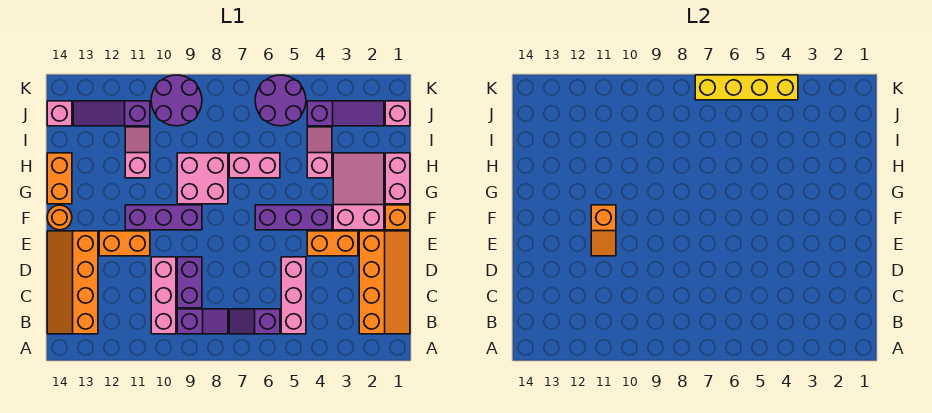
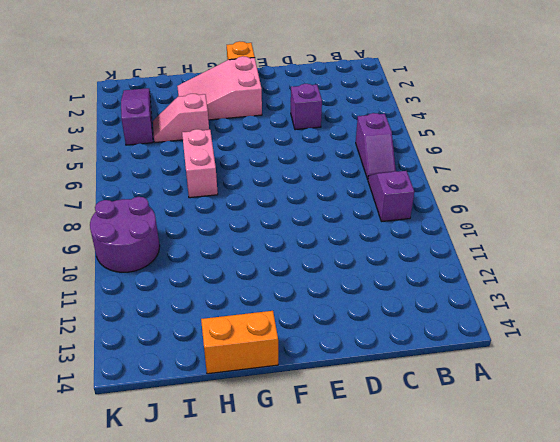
purple 1x1 brick [291,84,322,130] -> none
none -> orange 2x4 slope [359,231,410,334]
none -> pink 1x3 brick [281,257,306,334]
none -> pink 1x3 brick [151,257,176,334]

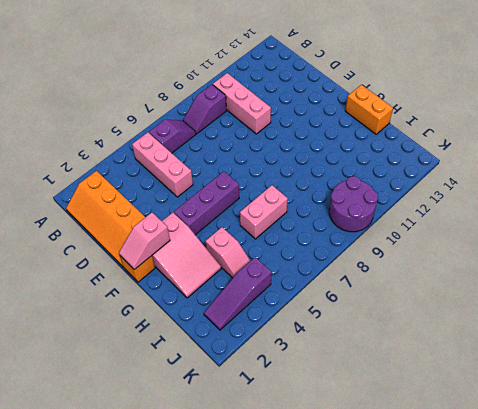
pink 1x2 slope [119,212,170,270] -> pink 1x2 slope turned to [125,127,150,178]
none -> orange 2x4 slope [47,231,98,334]
none -> purple 1x2 brick [177,257,202,308]
none -> orange 1x2 brick [307,231,358,256]

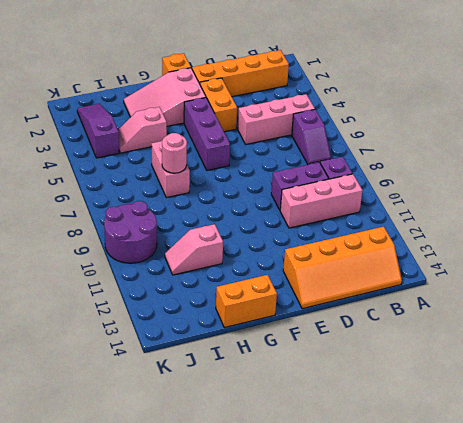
pink 1x1 round brick [162,133,187,173] -> none
none -> orange 1x2 brick [99,231,150,256]
none -> purple 1x3 brick [125,205,202,230]
none -> orange 1x1 round brick [47,205,72,230]

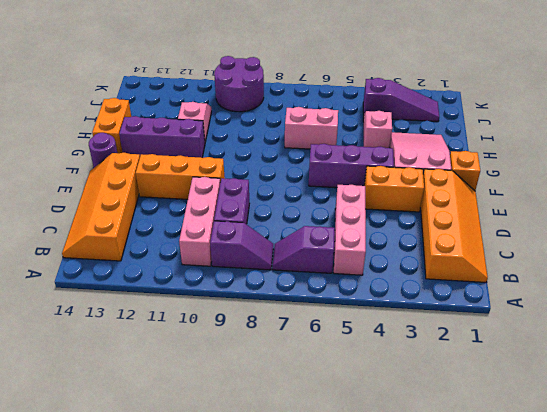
orange 1x3 brick [136,154,225,199] -> orange 1x2 brick [99,231,150,256]
purple 1x1 round brick [89,133,117,167] -> orange 1x1 round brick [47,205,72,230]
purple 1x3 brick [119,116,205,158] -> purple 1x3 brick moved to [125,205,202,230]
none -> pink 1x2 brick [385,153,410,204]
none -> pink 2x2 brick [177,153,228,204]
none -> pink 1x1 brick [385,101,410,126]

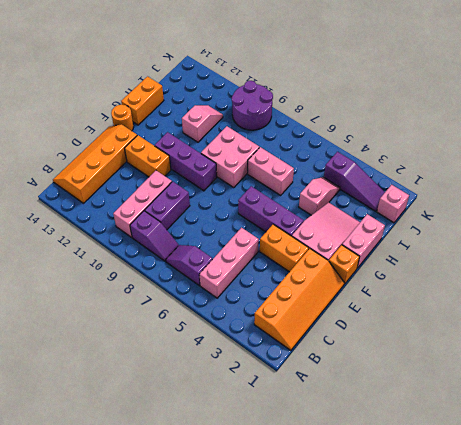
none -> purple 2x2 round brick [255,75,306,126]
none -> purple 1x3 slope [73,101,150,126]
none -> pink 1x1 brick [47,101,72,126]

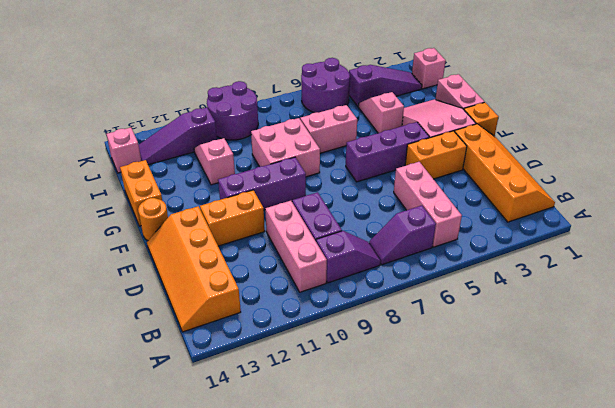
none -> orange 1x2 slope [591,205,616,256]
none -> yellow 1x4 brick [695,75,798,100]

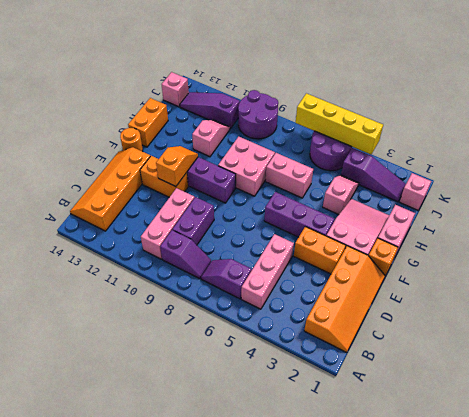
orange 1x2 slope [156,146,198,187] -> orange 1x2 slope turned to [591,205,616,256]

